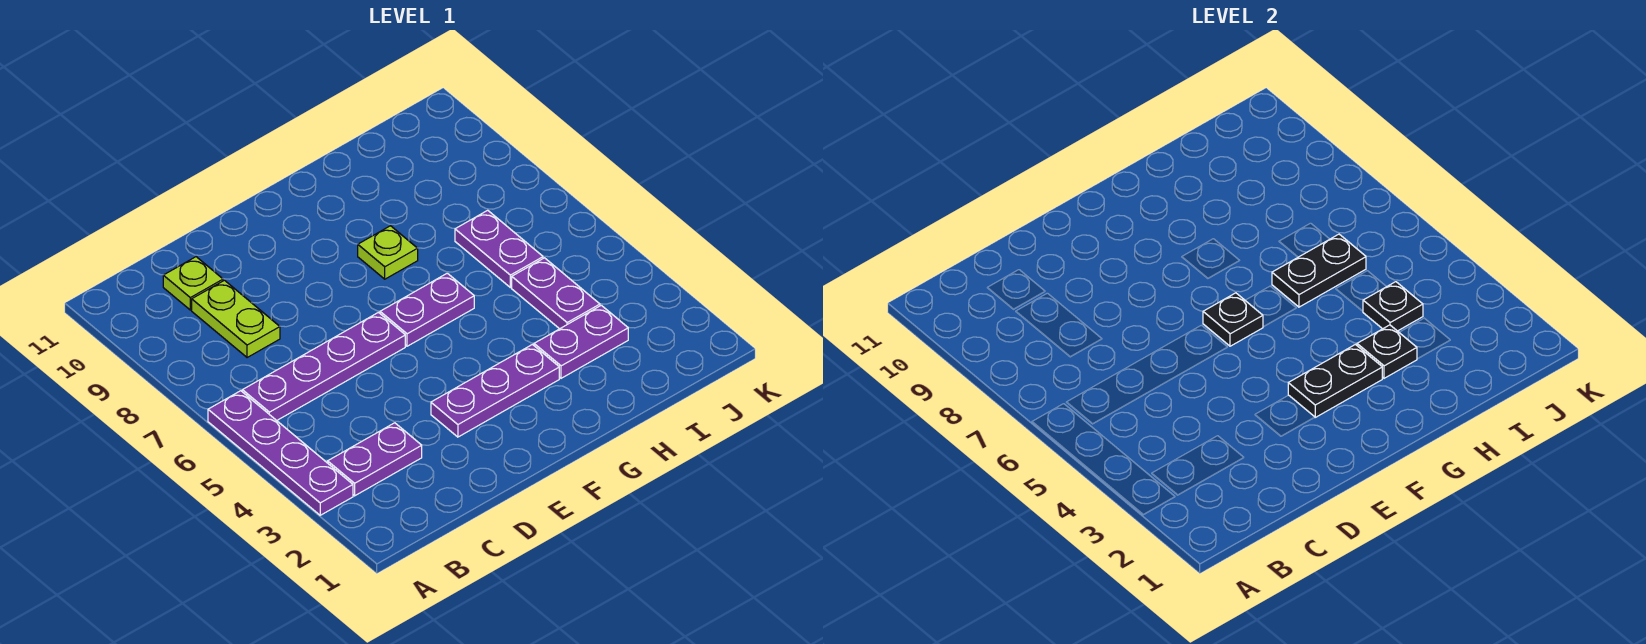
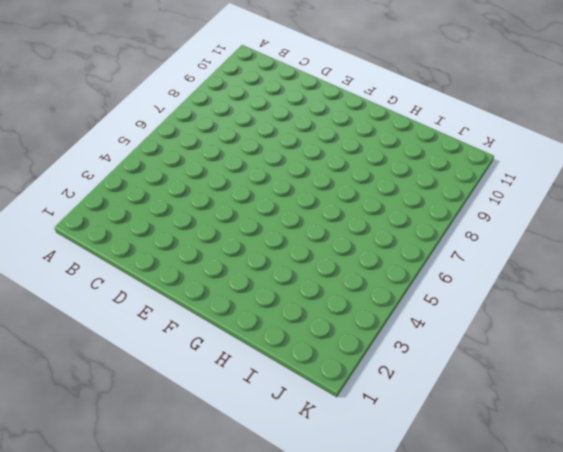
none -> purple 1x4 plate [208,391,353,515]
none -> purple 1x2 plate [328,423,422,496]
none -> purple 1x4 plate [242,312,405,420]

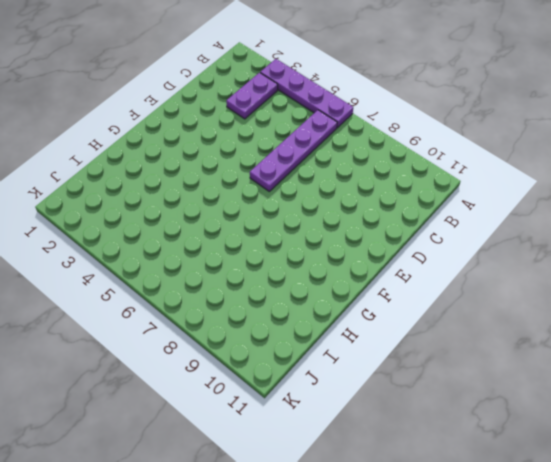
none -> lime 1x2 plate [192,280,280,358]
none -> lime 1x1 plate [163,257,223,310]
none -> purple 1x3 plate [431,345,559,437]

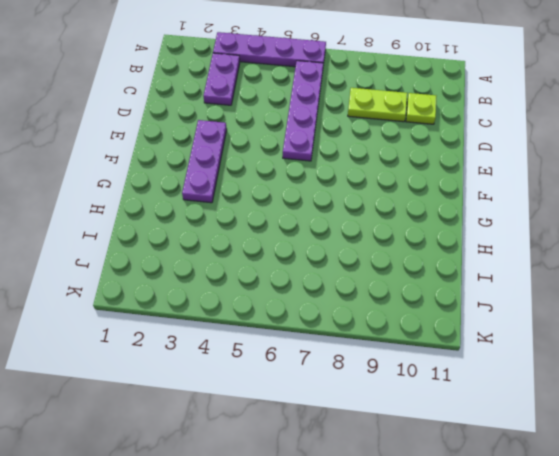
none -> purple 1x2 plate [380,273,474,346]
none -> lime 1x1 plate [358,226,418,279]
none -> purple 1x2 plate [534,305,628,378]

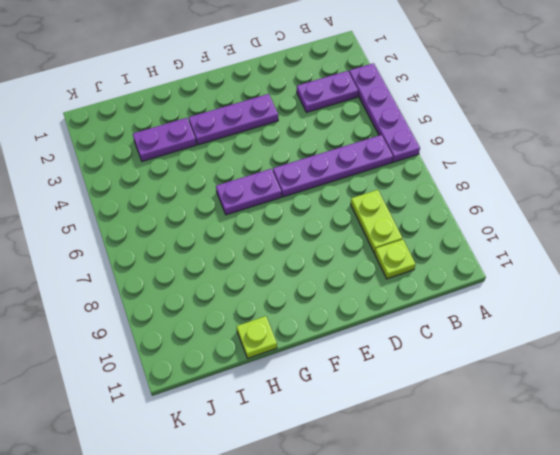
lime 1x1 plate [237,316,277,358] -> lime 1x1 plate moved to [358,226,418,279]
none -> purple 1x2 plate [512,258,600,329]
none -> purple 1x2 plate [455,210,543,288]
none -> black 1x2 plate [1288,345,1382,417]

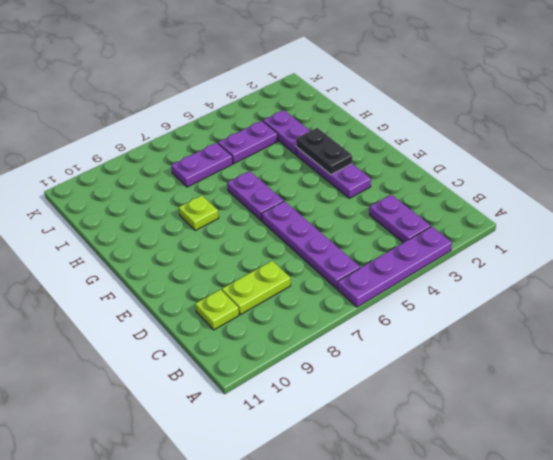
none -> black 1x1 plate [1203,293,1263,346]
none -> black 1x1 plate [1357,325,1417,378]
none -> black 1x2 plate [1272,234,1366,307]

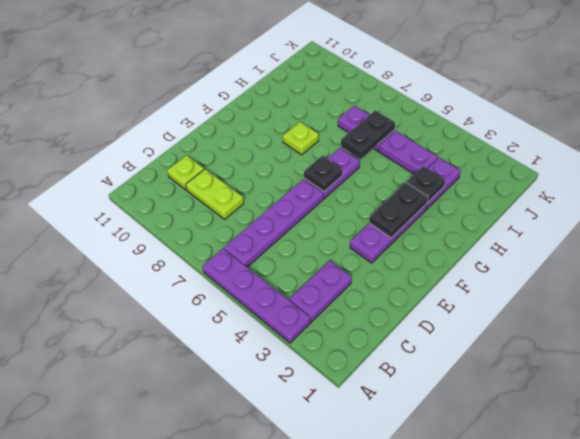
none -> black 1x1 plate [1363,282,1423,331]

